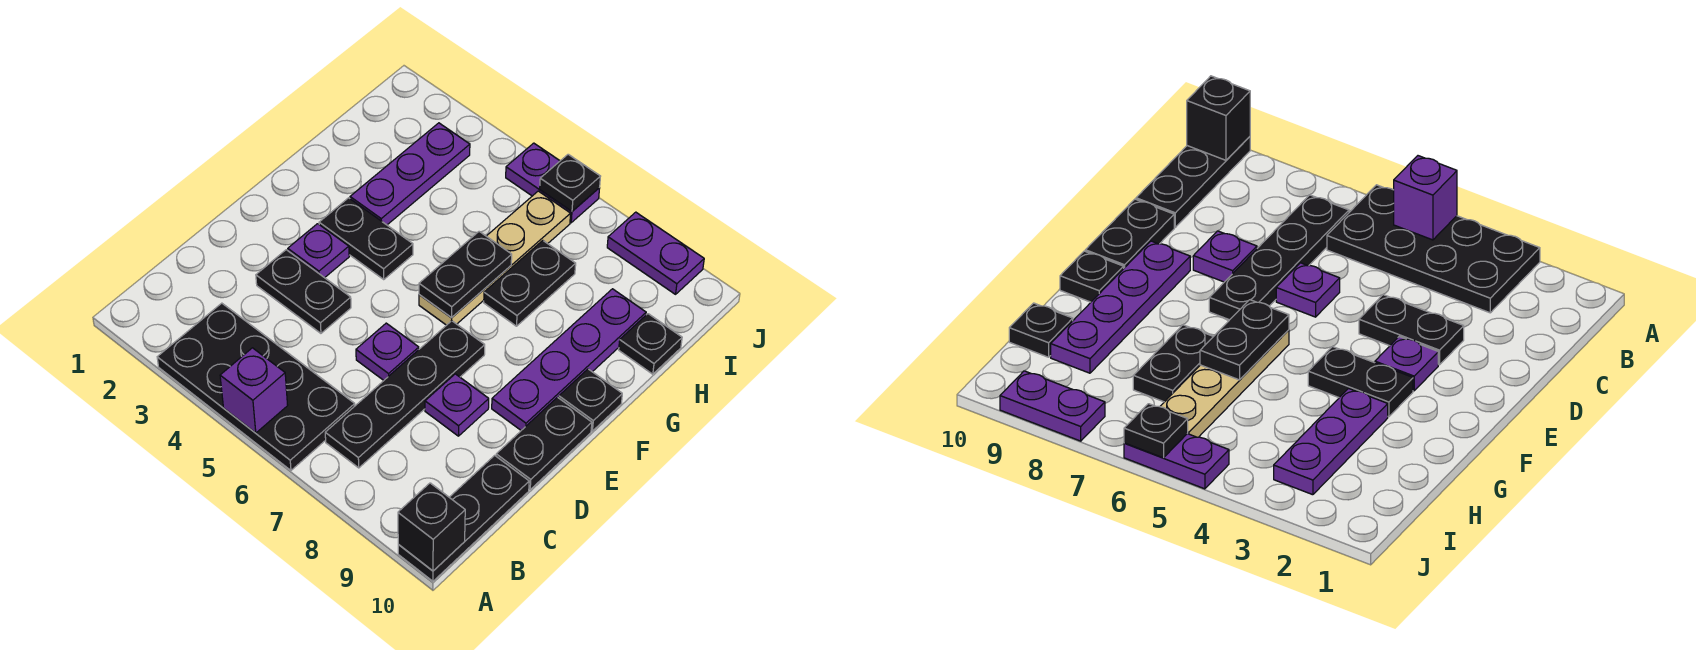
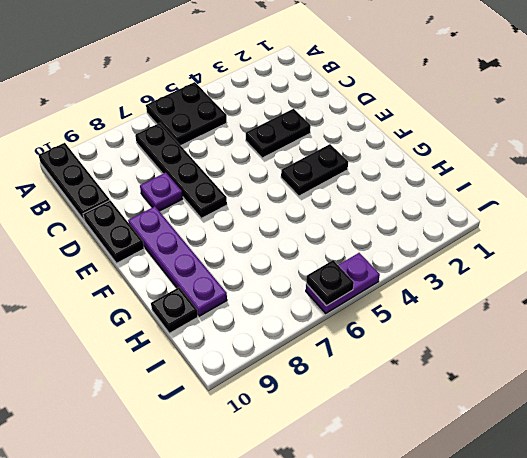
black 2x2 plate [146,82,227,145] -> black 2x4 plate [157,303,355,470]
none -> purple 1x1 plate [356,323,419,380]
none -> purple 1x1 plate [288,224,349,278]
none -> tan 1x4 plate [419,191,571,325]

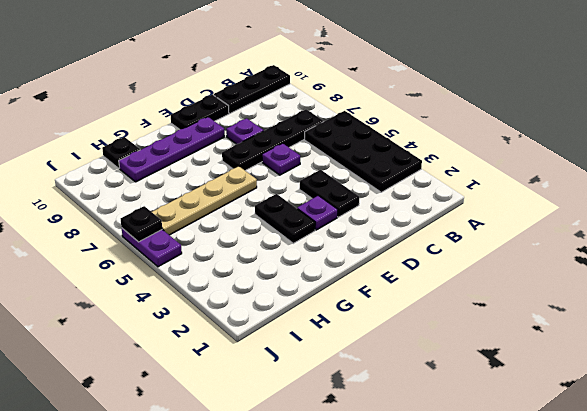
none -> black 1x1 plate [559,369,622,431]
none -> purple 1x3 plate [350,123,470,225]
none -> black 1x2 plate [484,241,576,326]

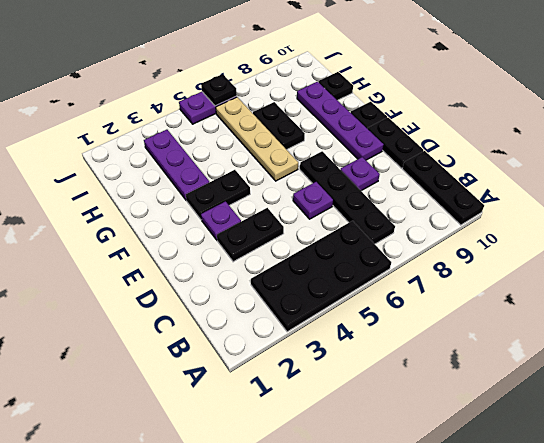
none -> purple 1x2 plate [607,212,704,294]
none -> purple 1x1 brick [220,348,288,433]
none -> black 1x1 brick [398,483,465,571]

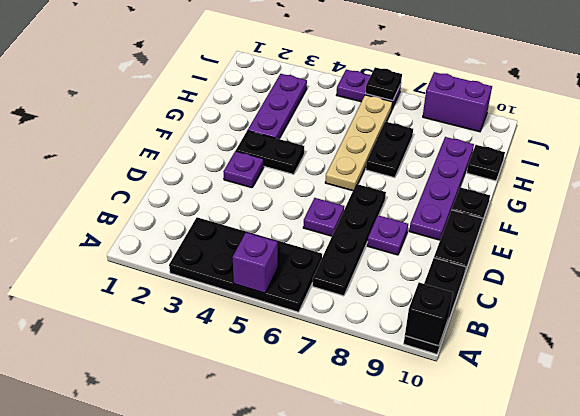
purple 1x2 brick [423,72,492,132] -> purple 1x2 plate [607,212,704,294]
none -> black 1x2 plate [256,250,351,333]
none -> black 1x2 plate [419,232,512,318]

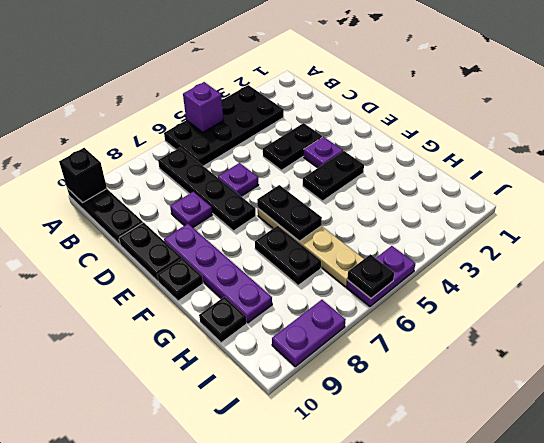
none -> purple 1x3 plate [350,123,470,225]

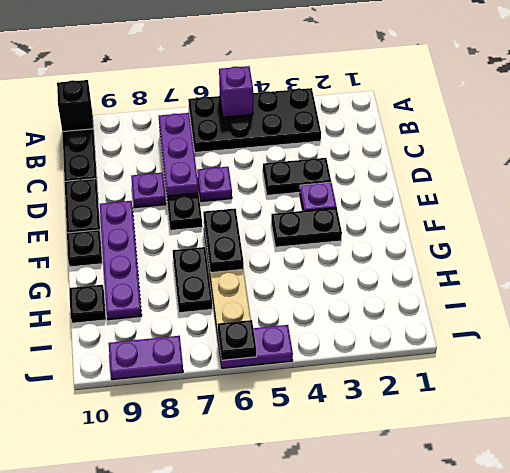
purple 1x3 plate [159,113,199,196] -> purple 1x3 plate moved to [350,123,470,225]

